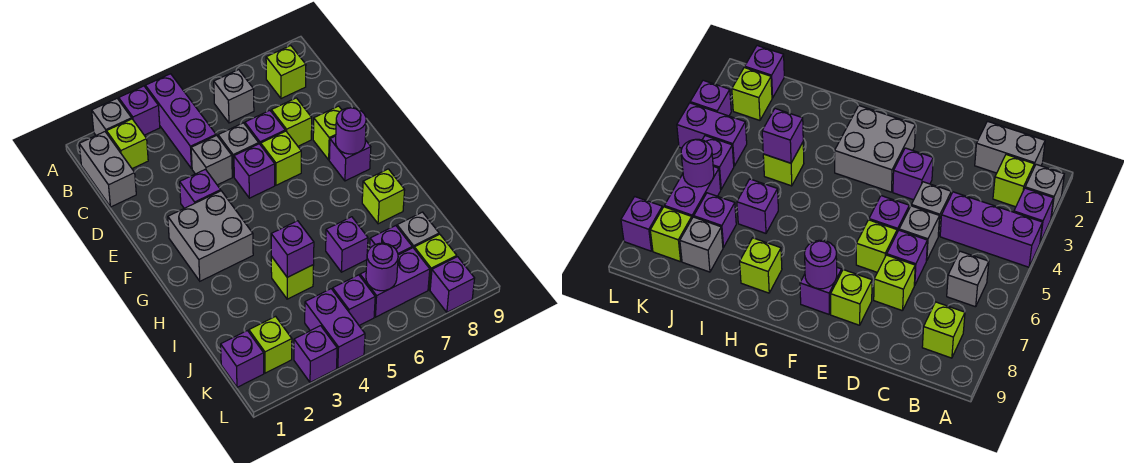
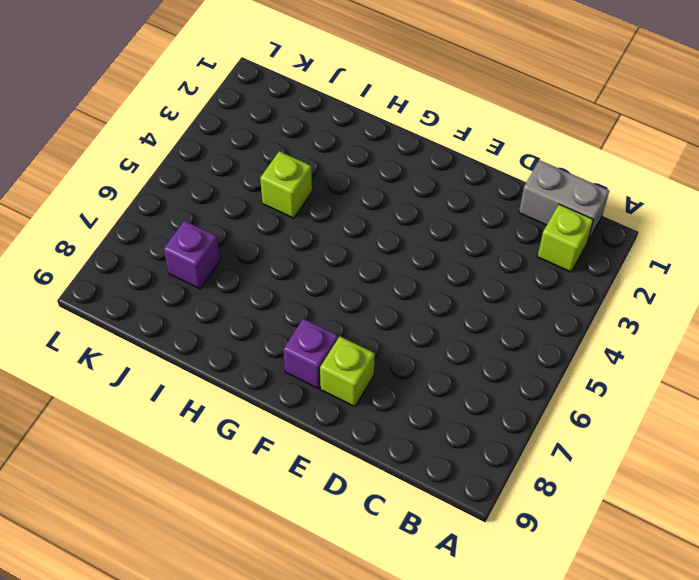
none -> grey 1x1 brick [92,99,132,135]
none -> purple 1x1 brick [119,86,160,135]
none -> purple 1x3 brick [145,74,216,169]
none -> grey 1x1 brick [214,70,254,123]

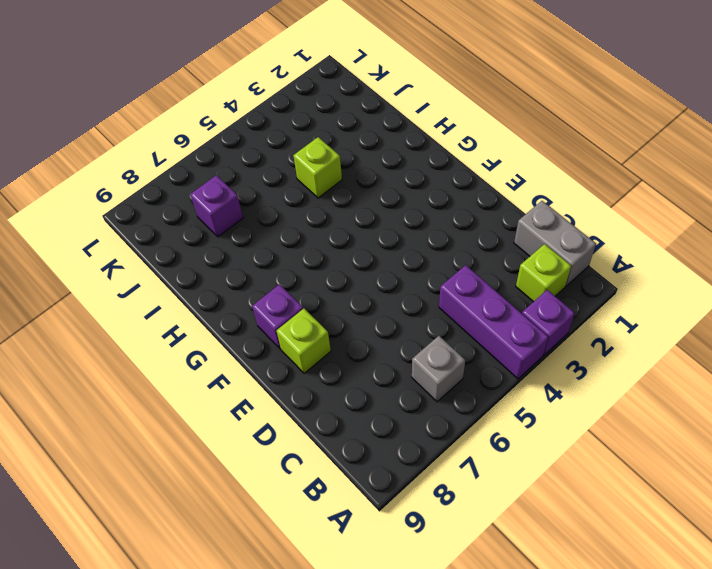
none -> grey 1x1 brick [92,99,132,135]
none -> lime 1x1 brick [266,46,306,99]
none -> grey 1x1 brick [191,135,232,185]
none -> grey 1x1 brick [218,123,259,177]

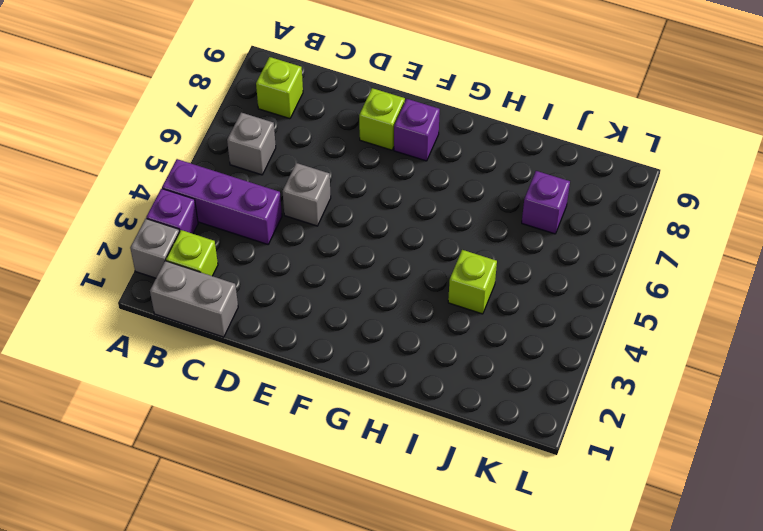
none -> grey 1x1 brick [191,135,232,185]
none -> purple 1x1 brick [245,111,285,145]
none -> lime 1x1 brick [271,98,312,146]
none -> purple 1x1 brick [180,169,221,208]

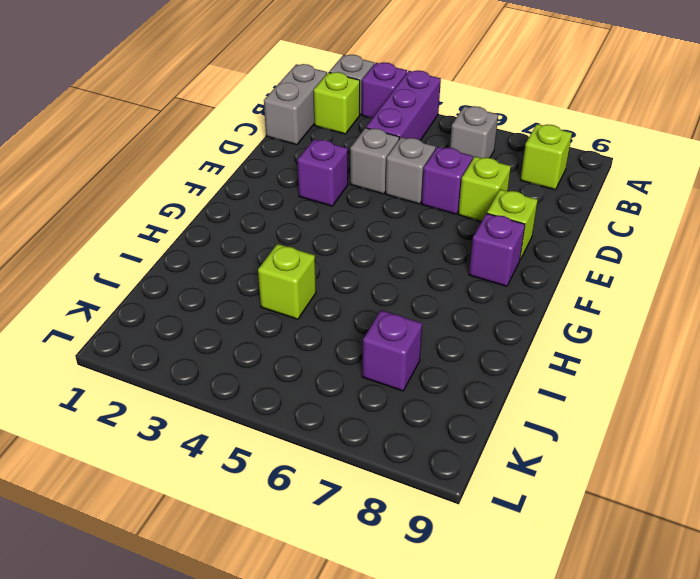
none -> purple 1x1 brick [234,144,275,198]
none -> lime 1x1 brick [261,131,301,185]
none -> grey 2x2 brick [168,191,253,281]
none -> lime 1x1 brick [362,169,405,224]

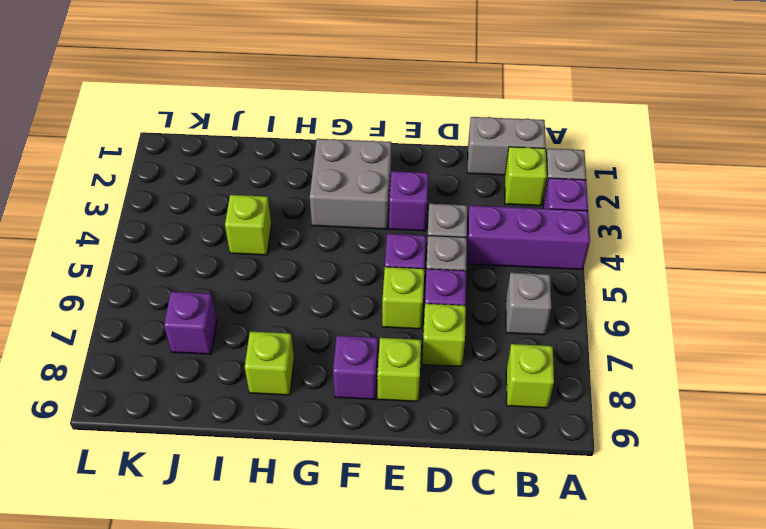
none -> purple 1x1 brick [326,217,368,272]
none -> grey 1x1 brick [397,212,439,248]
none -> purple 1x1 brick [221,331,264,387]
none -> lime 1x1 brick [249,316,292,373]

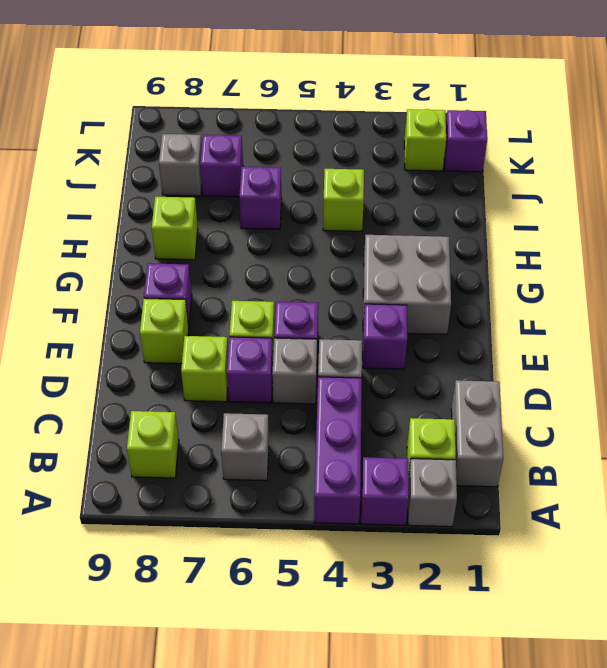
none -> purple 1x2 brick [305,289,365,368]
none -> purple 1x1 brick [333,275,375,325]
none -> purple 1x2 brick [360,248,430,317]
none -> lime 1x1 brick [414,234,457,290]

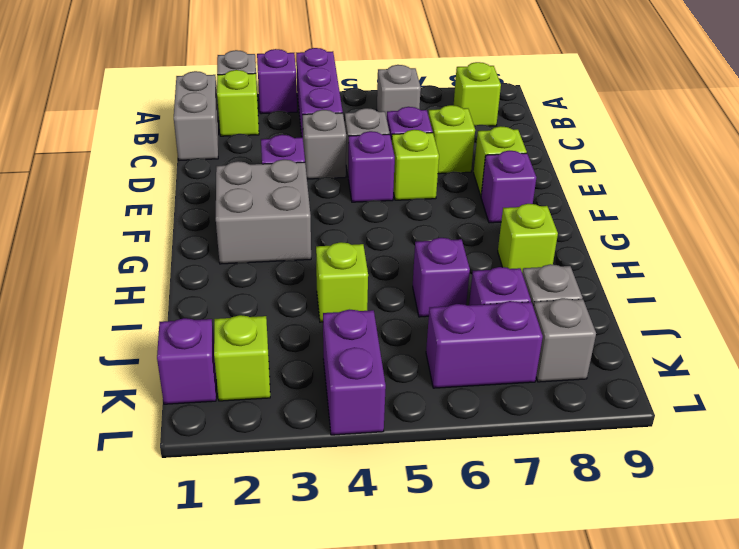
grey 1x1 brick [533,298,596,382] -> lime 1x1 brick [414,234,457,290]
none -> purple 1x1 brick [333,275,375,325]
none -> purple 1x1 brick [294,326,337,382]
none -> purple 1x1 brick [430,257,475,312]
none -> purple 1x1 round brick [336,108,366,154]

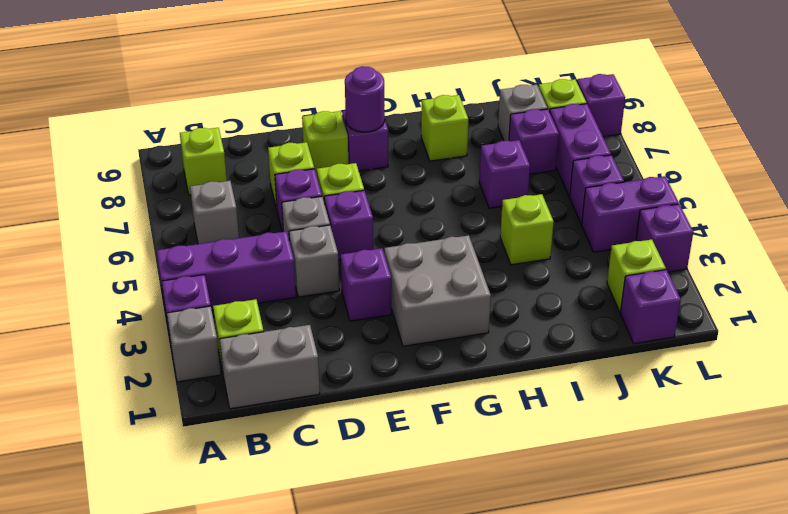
none -> purple 1x1 brick [271,221,314,277]
none -> purple 1x1 round brick [366,243,398,291]

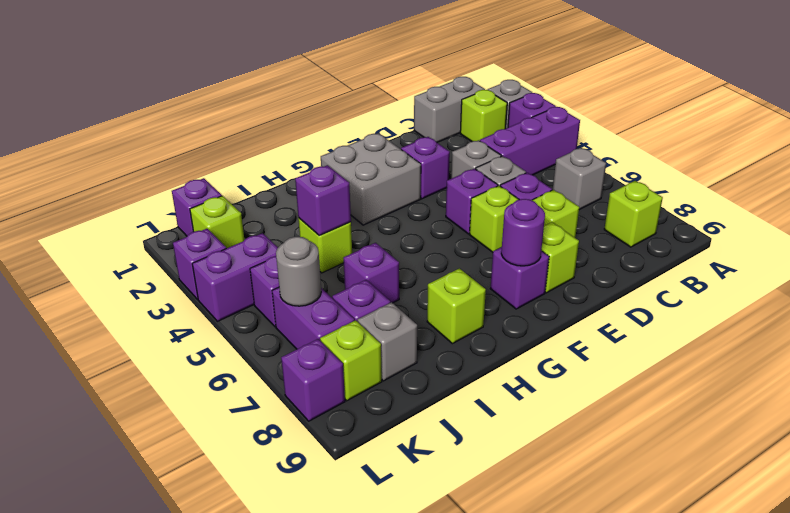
grey 1x1 round brick [276,237,321,306] -> purple 1x1 round brick [366,243,398,291]

